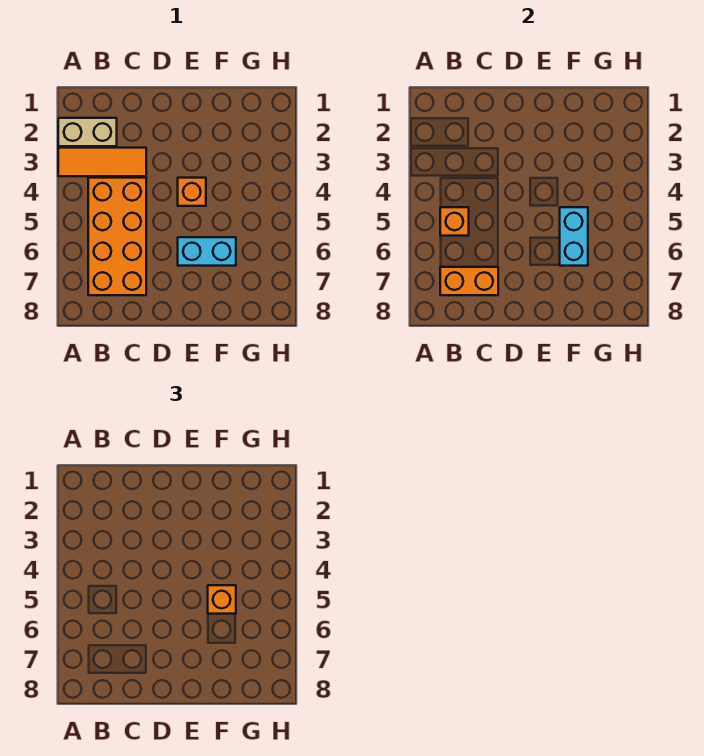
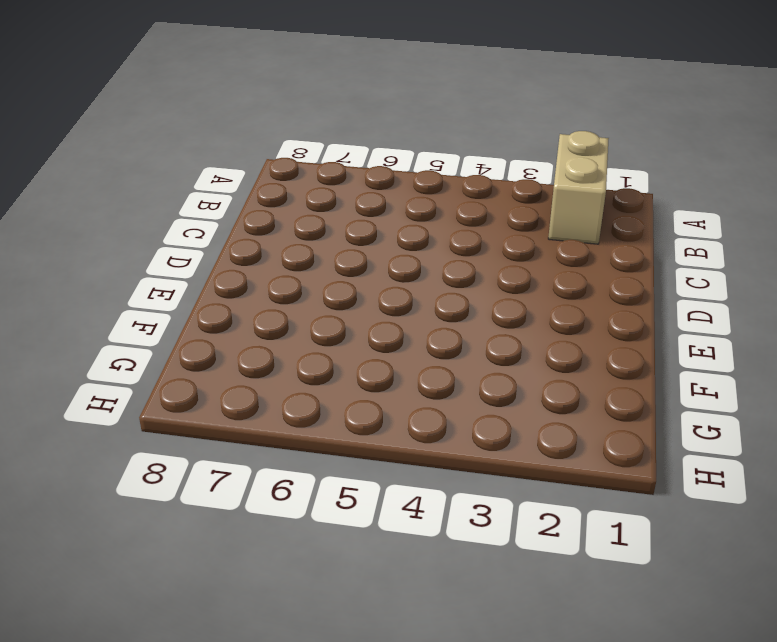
none -> orange 1x3 tile [58,148,146,176]
none -> orange 2x4 brick [88,178,146,295]

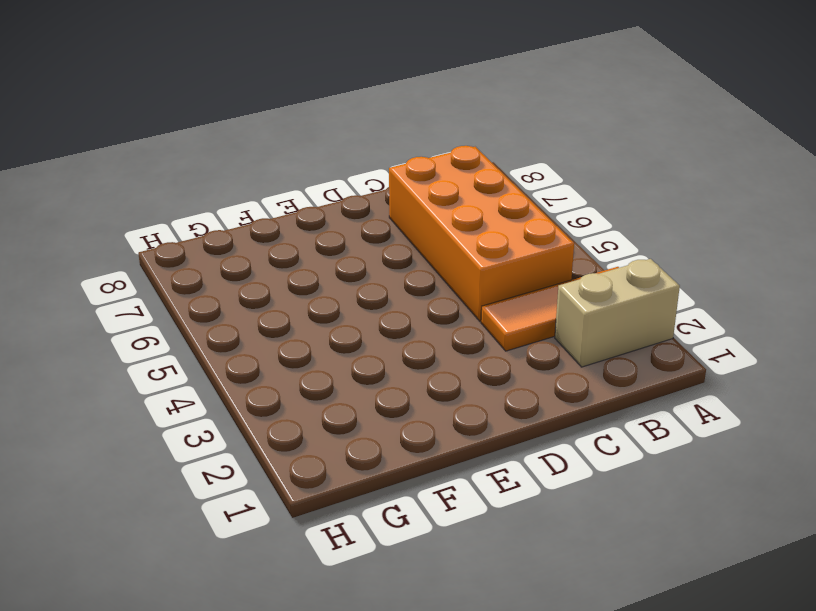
none -> orange 1x1 brick [178,178,206,206]
none -> cyan 1x2 brick [178,237,236,266]

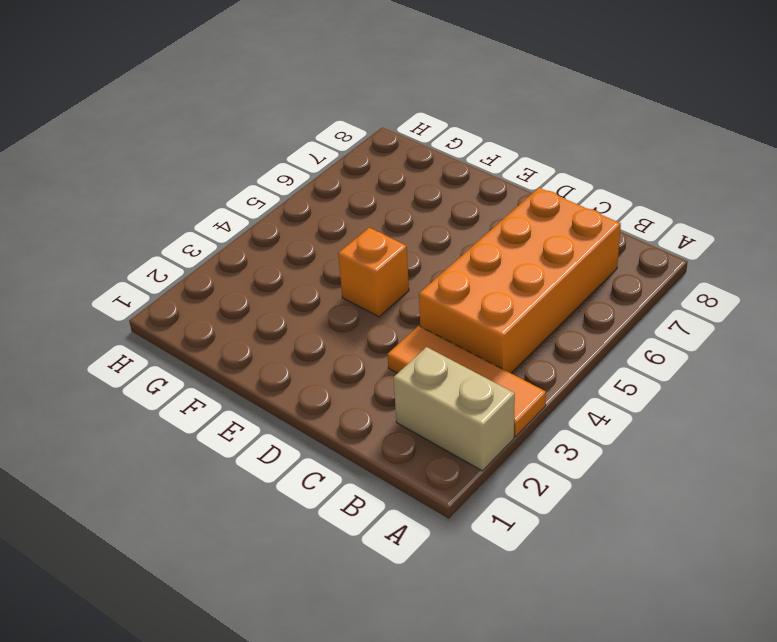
none -> cyan 1x2 brick [178,237,236,266]
none -> orange 1x1 brick [440,207,469,236]

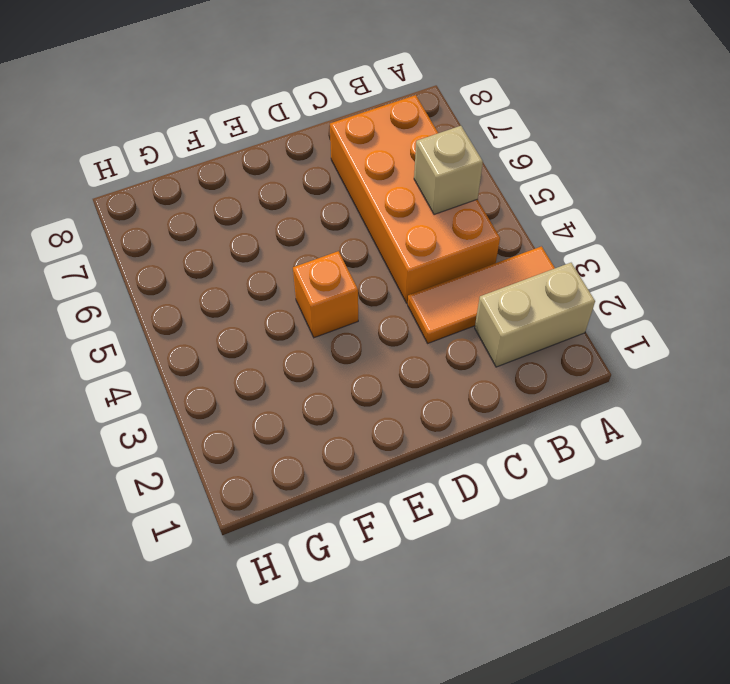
tan 1x1 brick [414,126,483,215] -> orange 1x1 brick [440,207,469,236]
none -> cyan 1x2 brick [178,237,236,266]
none -> orange 1x2 brick [440,267,498,295]

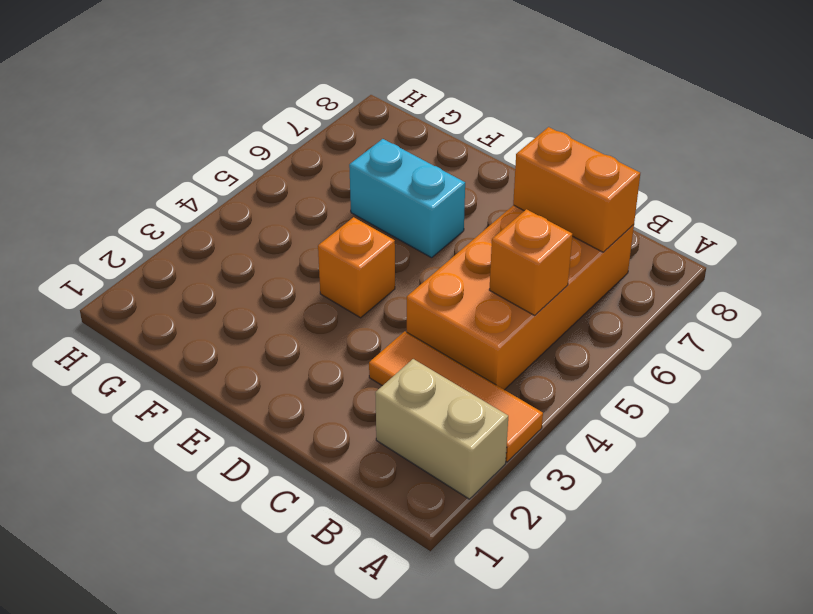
none -> cyan 1x2 brick [560,207,588,266]
none -> orange 1x1 brick [208,585,236,614]

